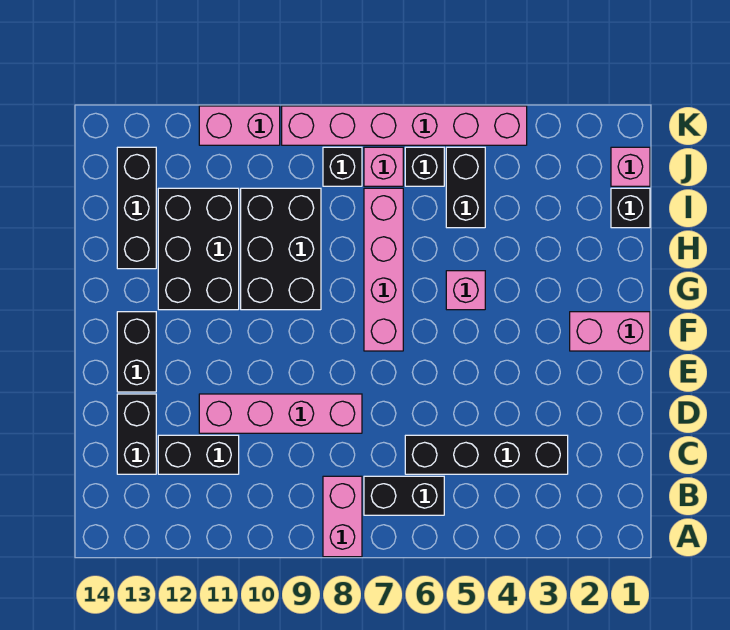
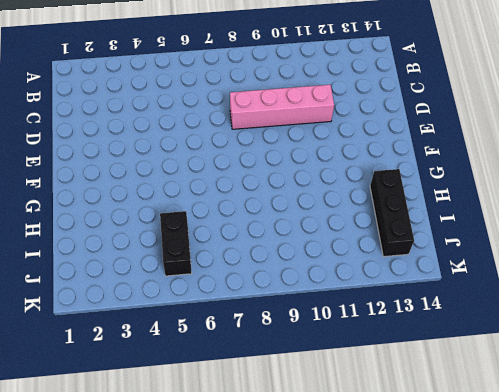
none -> pink 1x2 brick [323,476,362,557]
none -> black 1x2 brick [364,476,444,515]
none -> black 1x4 brick [405,435,568,474]

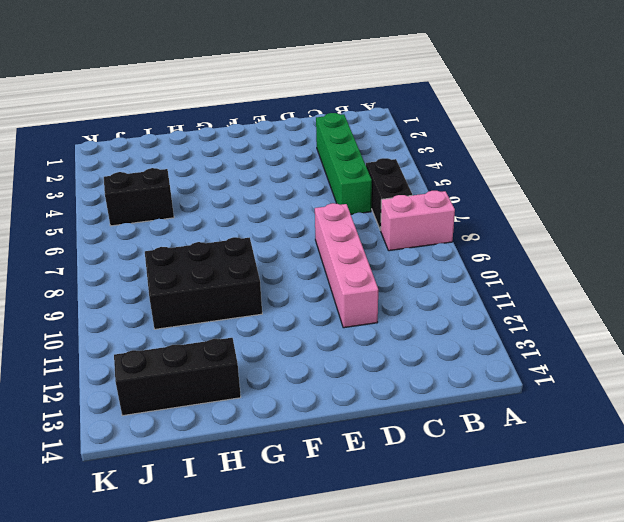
green 1x4 brick [316,113,372,214] -> black 1x4 brick [405,435,568,474]
none -> black 1x2 brick [158,435,239,474]
none -> black 1x2 brick [117,394,156,474]
none -> black 1x2 brick [117,312,156,392]

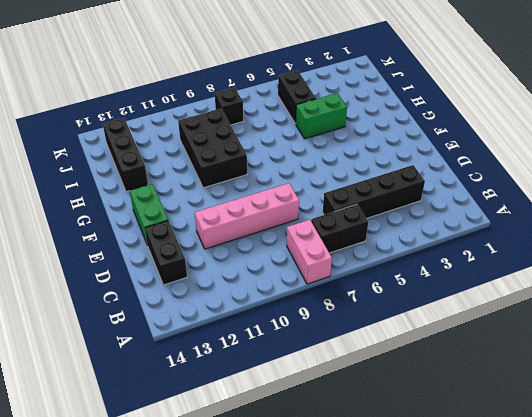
green 1x2 brick [130,184,168,243] -> black 1x2 brick [117,312,156,392]
green 1x2 brick [295,93,347,139] -> none
none -> black 1x2 brick [158,435,239,474]
none -> pink 1x2 brick [570,312,650,351]
none -> pink 1x4 brick [364,188,403,351]

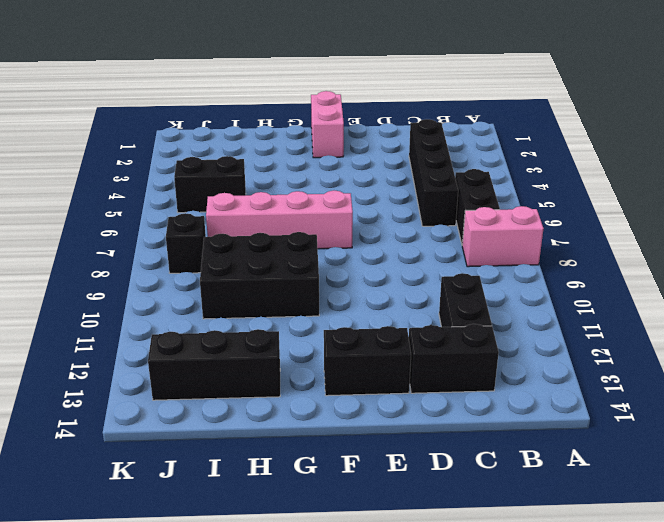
none -> pink 1x4 brick [199,394,362,433]
none -> pink 1x1 brick [446,271,485,310]
none -> black 2x3 brick [158,188,239,310]

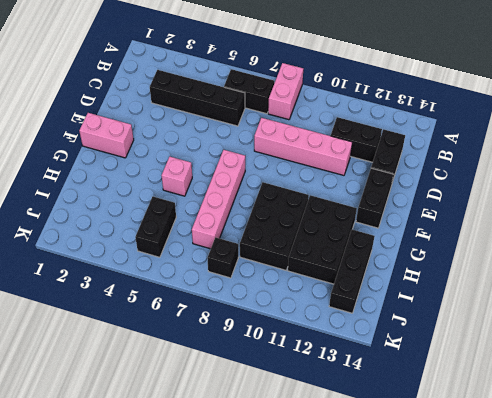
none -> black 1x1 brick [611,188,650,228]
none -> pink 1x1 brick [611,147,650,186]
none -> black 1x1 brick [405,147,444,186]

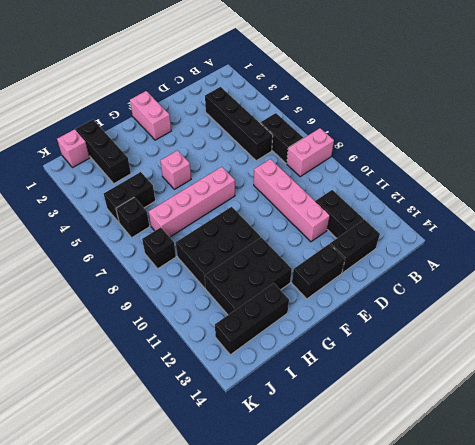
black 1x3 brick [76,120,131,184] -> black 1x1 brick [611,188,650,228]
none -> pink 1x1 brick [364,147,403,186]
none -> pink 1x6 brick [282,106,527,145]
none -> pink 1x2 brick [199,106,280,145]

